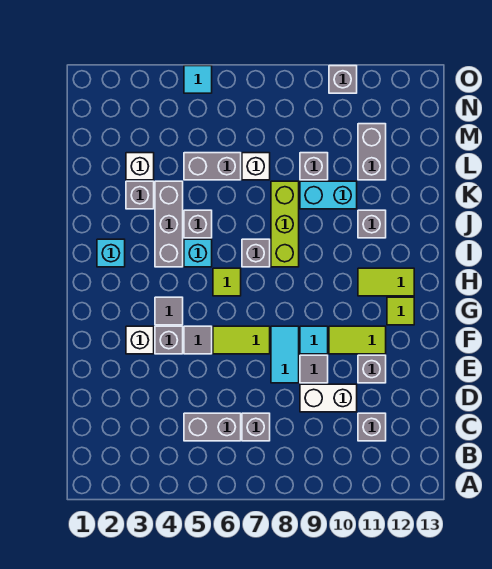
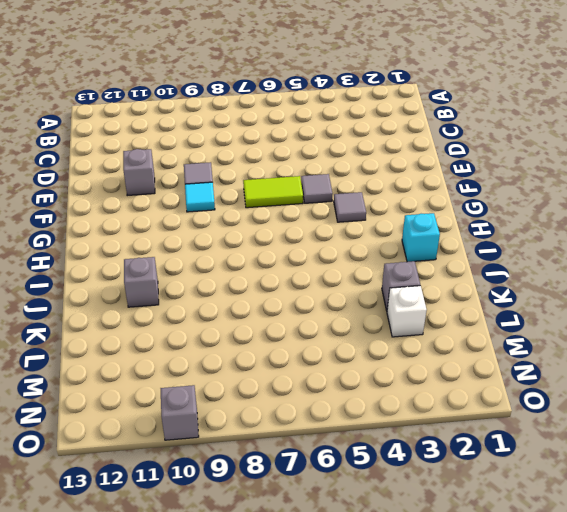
none -> grey 1x2 brick [184,413,241,441]
none -> grey 1x1 brick [242,413,270,441]
none -> grey 1x1 brick [358,413,386,441]
none -> white 1x2 brick [300,384,357,412]

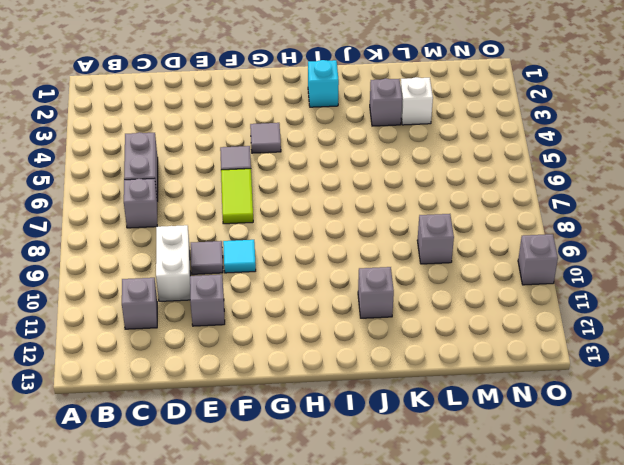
none -> cyan 1x2 tile [271,326,299,383]
none -> white 1x1 brick [126,326,154,354]
none -> grey 1x1 brick [155,326,183,354]
none -> lime 1x2 tile [329,326,386,354]

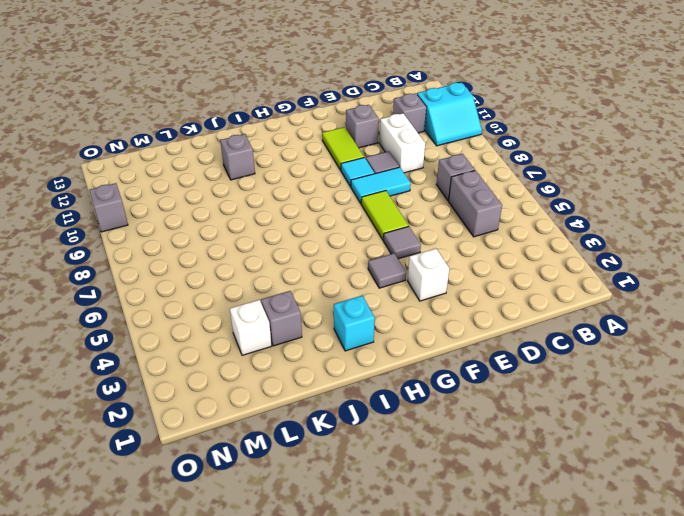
cyan 2x2 slope [417,83,482,146] -> none
none -> grey 1x1 brick [155,326,183,354]
none -> lime 1x1 tile [387,297,414,325]
none -> lime 1x1 tile [213,268,241,296]
none -> lime 1x2 tile [358,268,414,296]

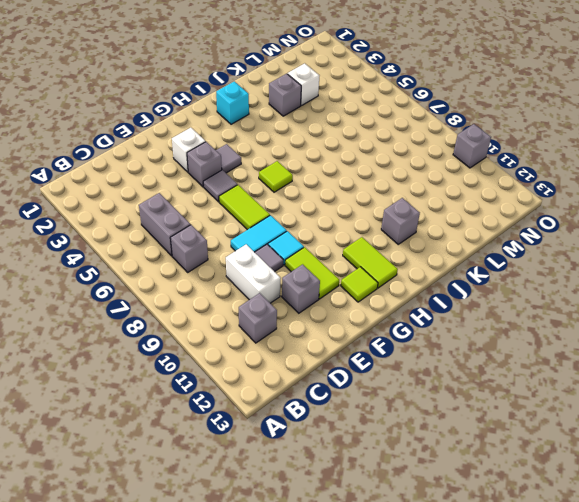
none -> grey 1x3 brick [155,181,183,267]
none -> cyan 1x1 brick [184,239,212,267]
none -> grey 1x1 brick [242,239,270,267]
none -> lime 1x3 brick [271,181,299,267]

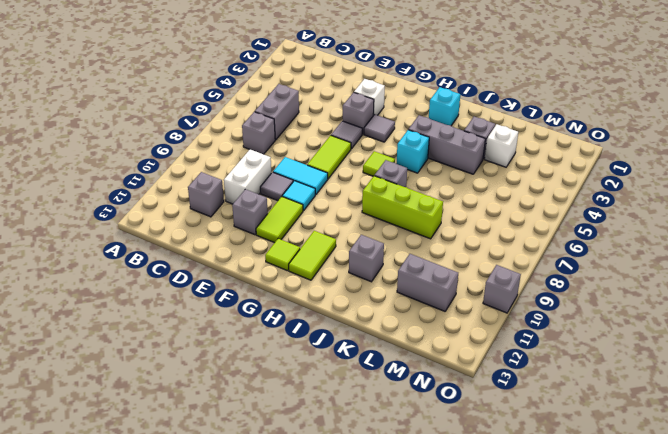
none -> grey 1x1 brick [184,210,212,238]
none -> cyan 1x2 brick [300,181,357,209]
none -> grey 1x2 brick [184,153,241,180]
none -> white 1x1 brick [242,153,270,180]

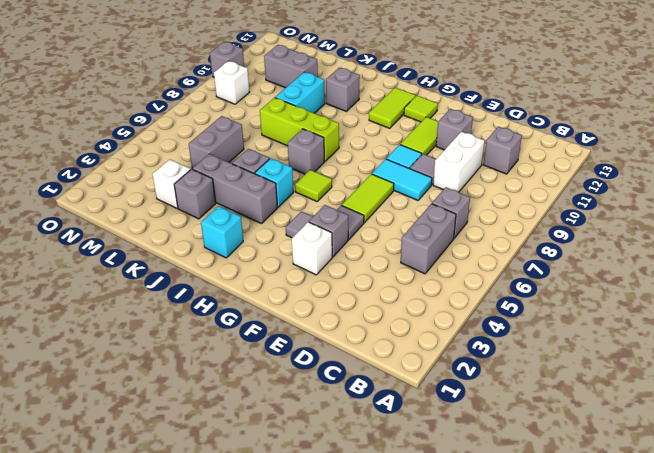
white 1x1 brick [214,61,250,104] -> white 1x1 brick moved to [242,153,270,180]
none -> grey 1x1 brick [300,153,328,180]
none -> cyan 1x1 tile [184,66,212,93]

